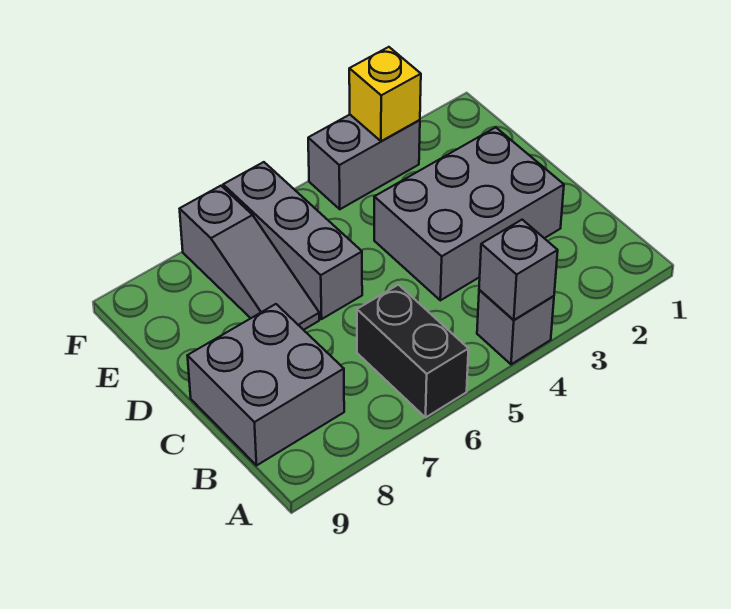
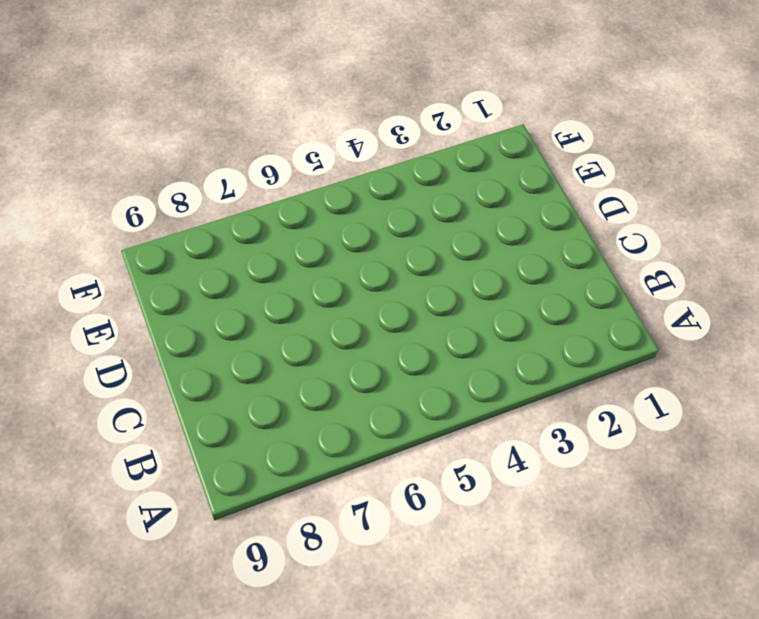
none -> grey 1x1 brick [477,290,554,364]
none -> black 1x2 brick [357,285,468,417]

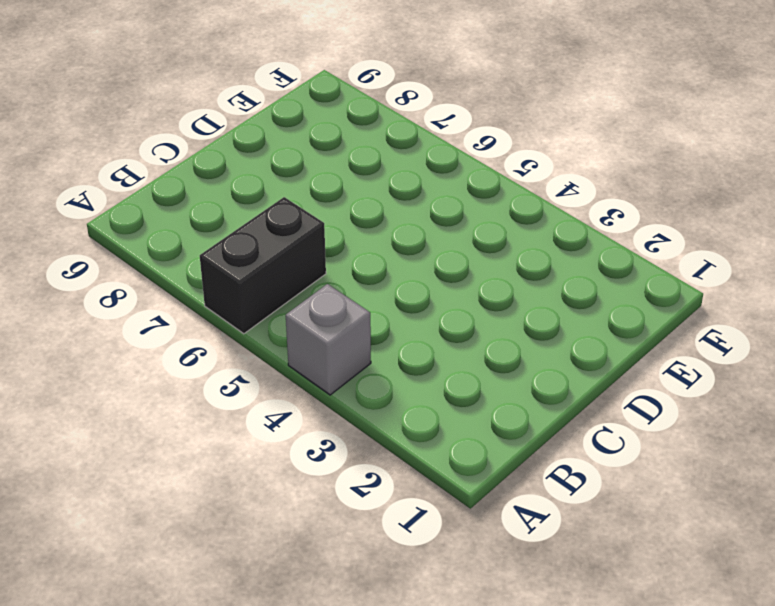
none -> grey 2x2 brick [187,304,344,465]
none -> grey 2x3 brick [374,127,564,300]

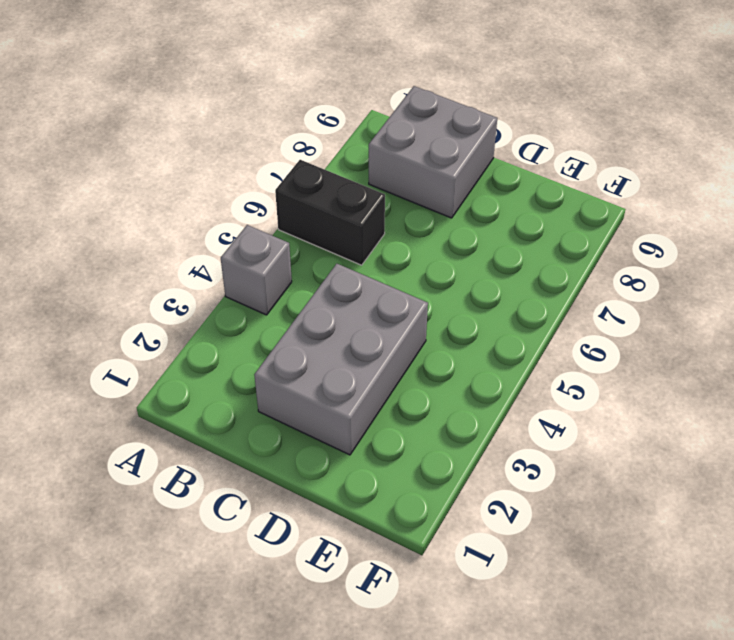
none -> grey 1x3 brick [223,162,362,319]
none -> grey 1x3 slope [180,186,319,330]

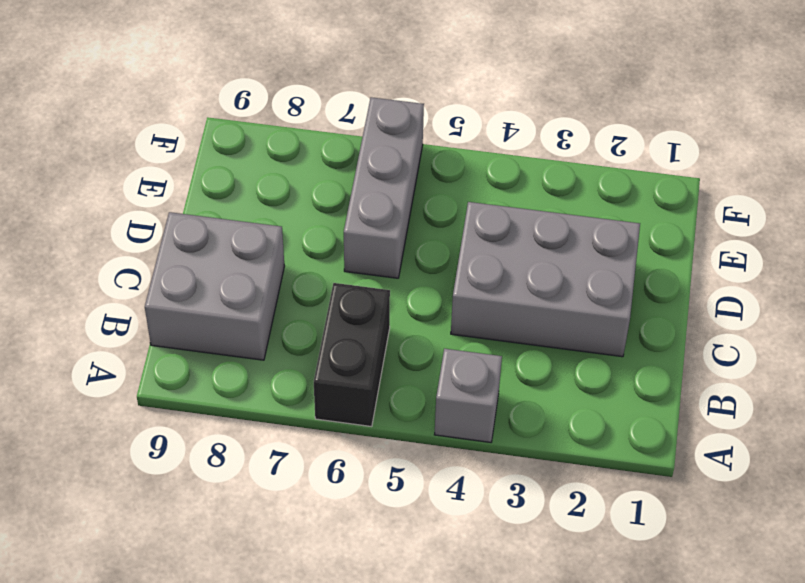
none -> grey 1x3 slope [180,186,319,330]
none -> grey 1x2 brick [308,115,420,209]

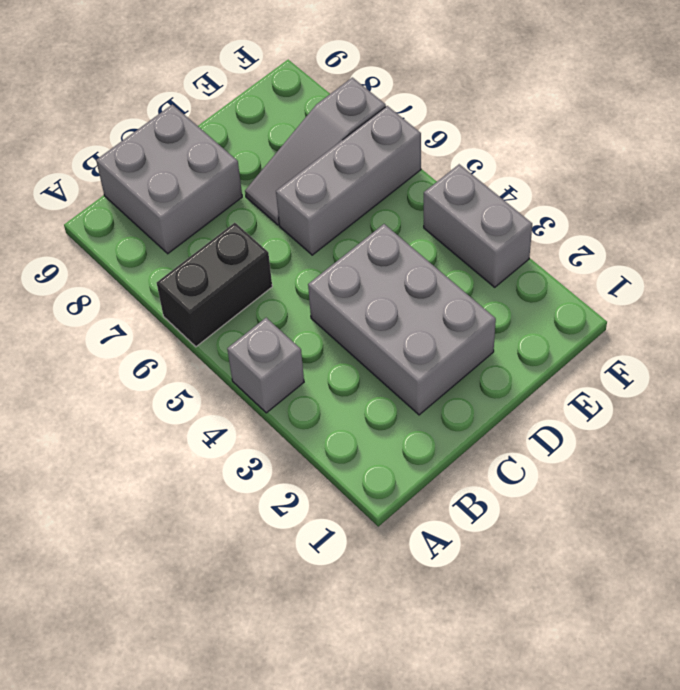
none -> grey 1x1 brick [479,220,558,320]
none -> yellow 1x1 brick [349,47,421,141]

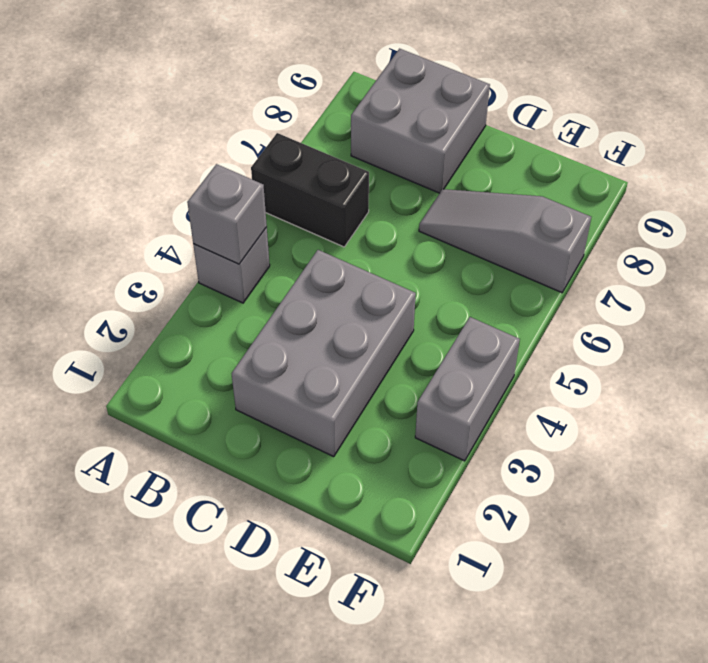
none -> grey 1x3 brick [223,162,362,319]
none -> yellow 1x1 brick [349,47,421,141]

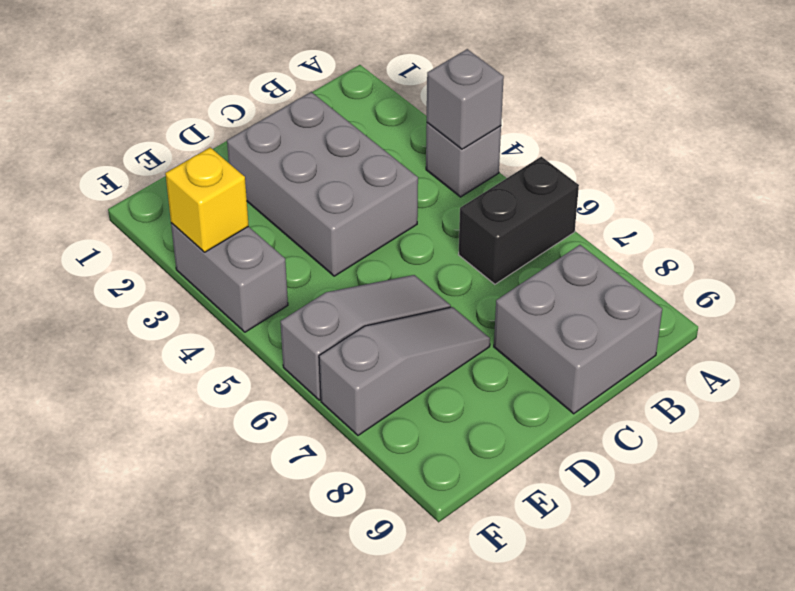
grey 1x3 slope [280,275,451,400] -> grey 1x3 brick [223,162,362,319]

